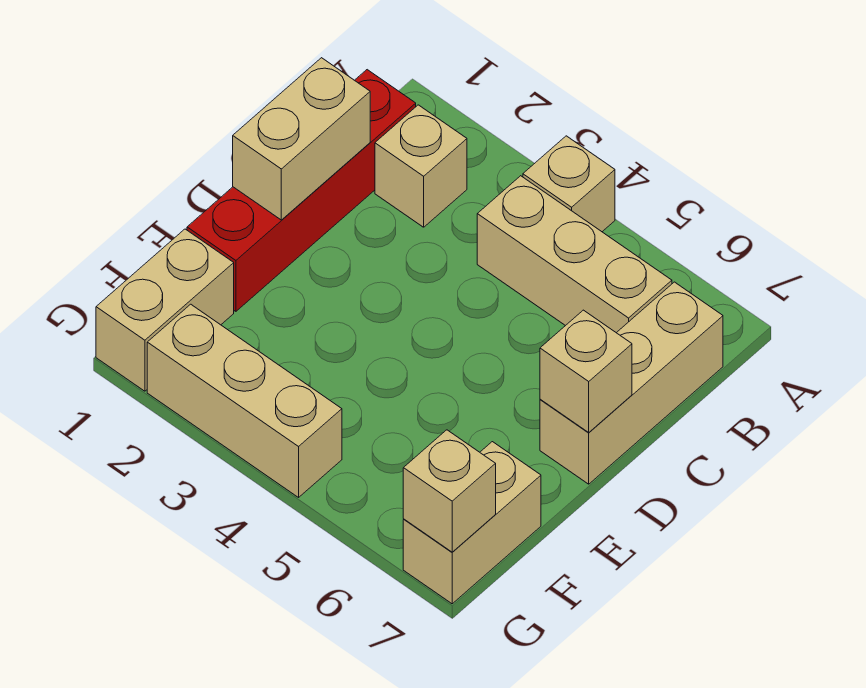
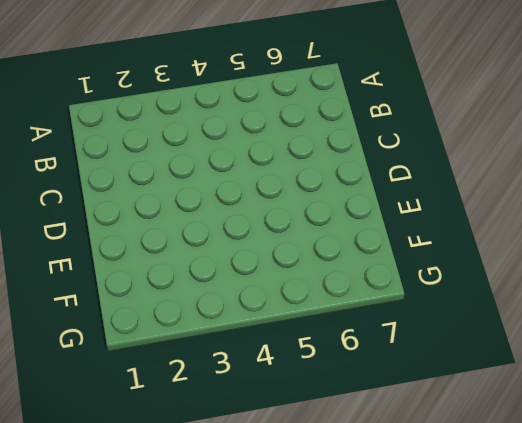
none -> tan 1x1 brick [523,136,615,232]
none -> red 1x4 brick [187,70,416,311]

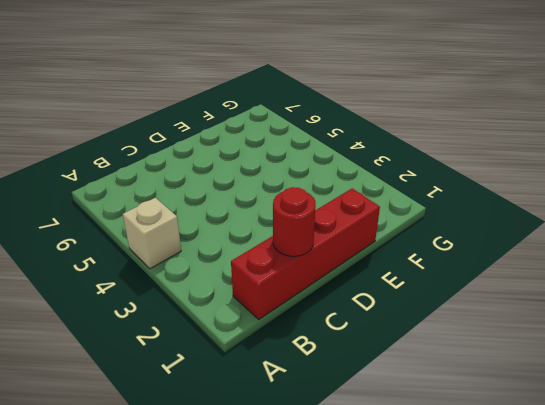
red 1x1 round brick [273,187,316,256] -> tan 1x2 brick [233,58,370,220]
none -> tan 1x1 brick [375,105,467,227]
none -> tan 1x3 brick [477,176,672,333]

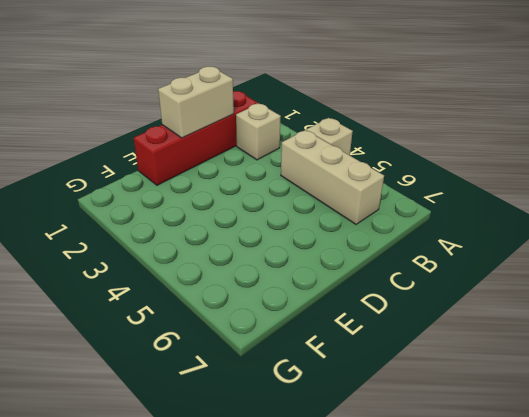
none -> tan 1x3 brick [540,282,723,484]
none -> tan 1x2 brick [96,229,234,391]

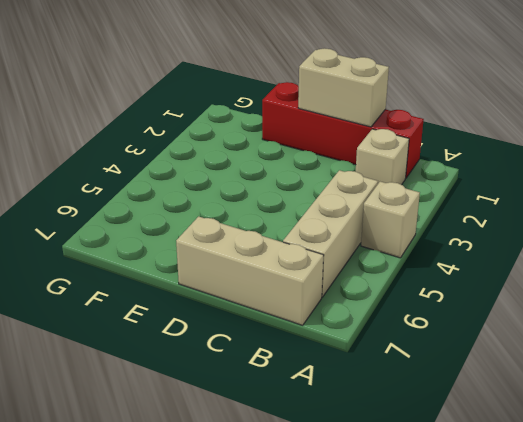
none -> tan 1x2 brick [96,229,234,391]
none -> tan 1x2 brick [403,442,541,604]

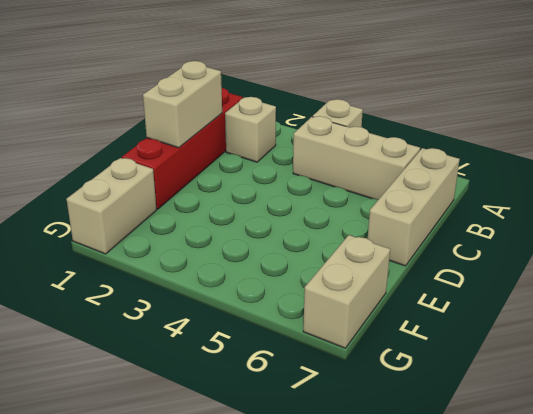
none -> tan 1x3 brick [147,304,342,497]
none -> tan 1x1 brick [540,310,632,432]

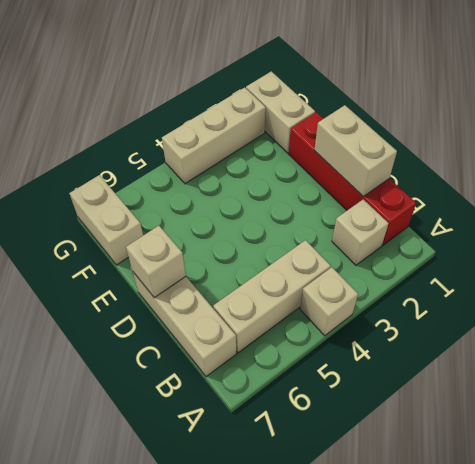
none -> tan 1x1 brick [403,430,496,552]

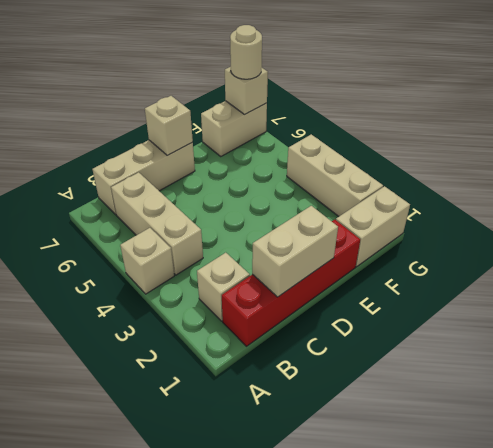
tan 1x1 round brick [230,25,262,79] -> none

